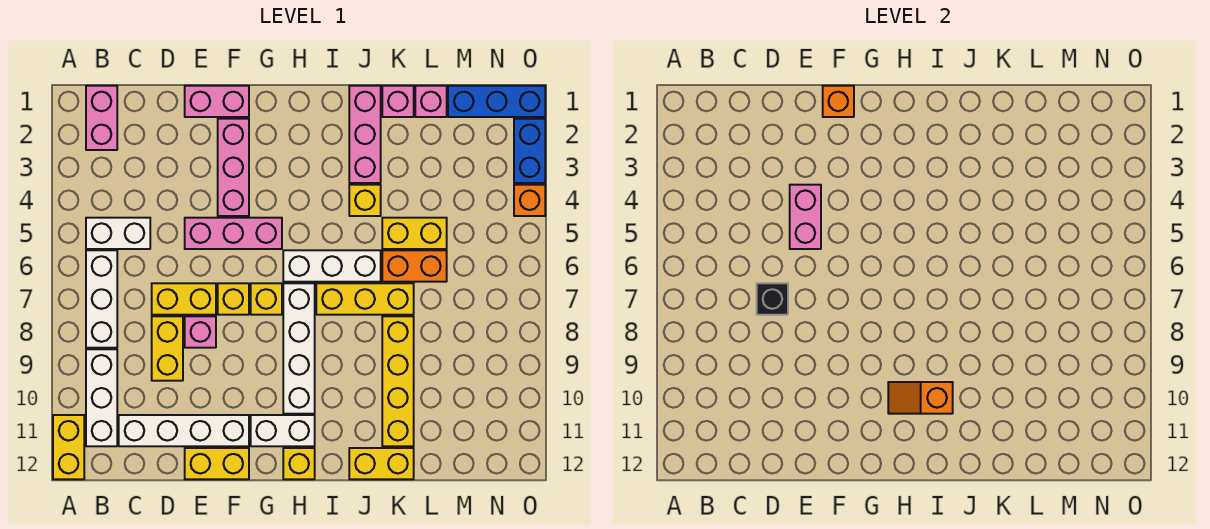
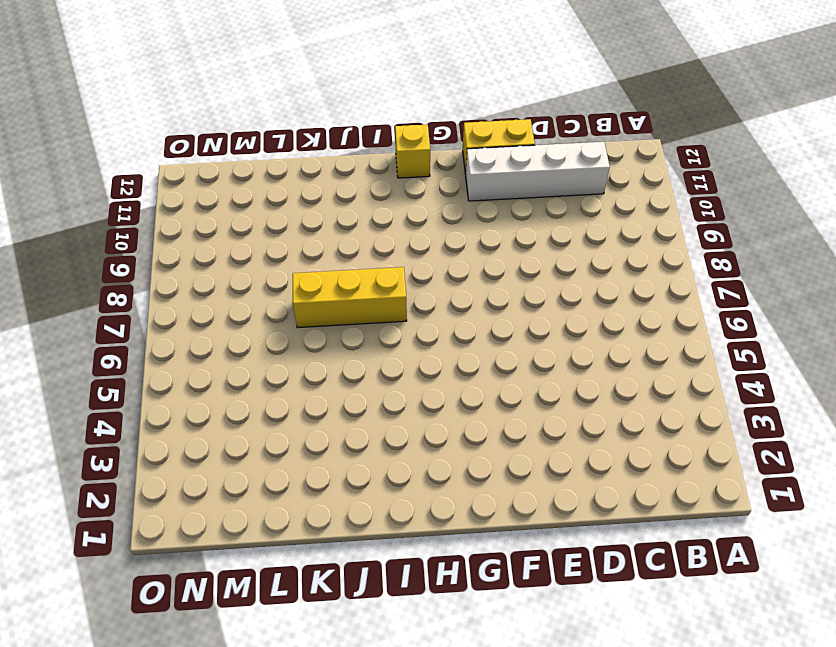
none -> yellow 1x2 brick [53,415,84,479]
none -> pink 1x2 brick [86,86,117,150]
none -> white 1x2 brick [86,218,150,249]
none -> white 1x3 brick [86,250,117,348]

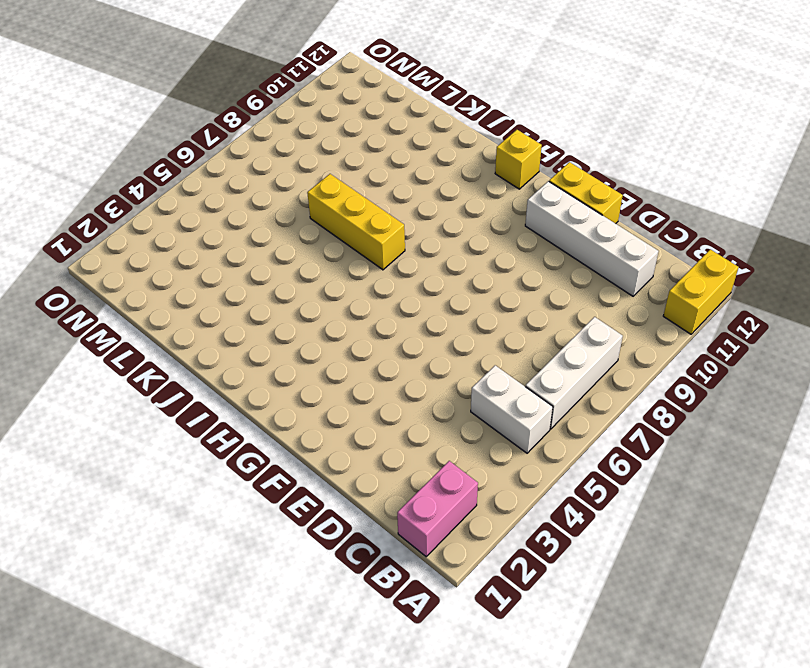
none -> white 1x3 brick [86,349,117,446]
none -> yellow 1x2 brick [152,283,216,315]
none -> yellow 1x2 brick [152,316,183,381]
none -> pink 1x2 brick [185,86,249,117]

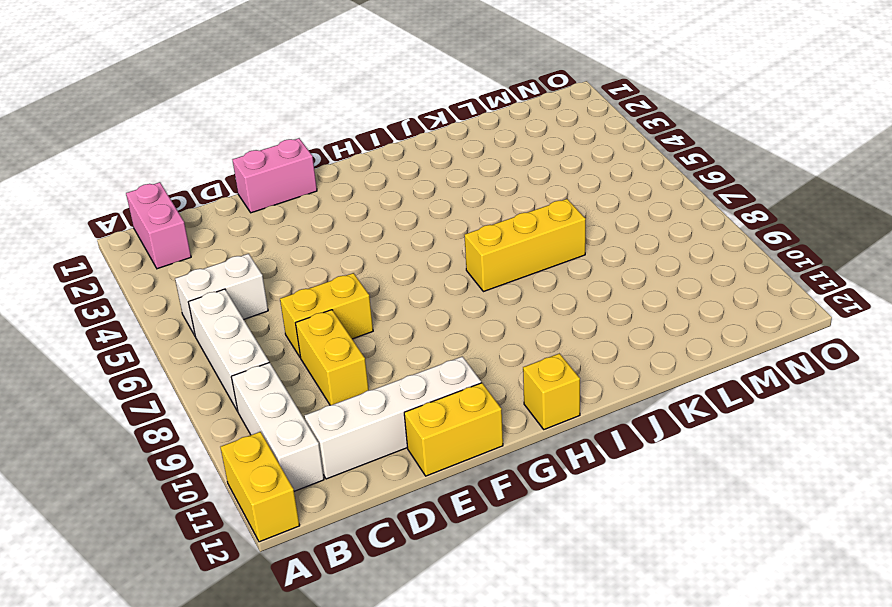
none -> pink 1x3 brick [185,218,282,249]
none -> pink 1x1 brick [185,316,216,348]
none -> pink 1x3 brick [218,119,249,216]
none -> yellow 1x1 brick [218,283,249,315]

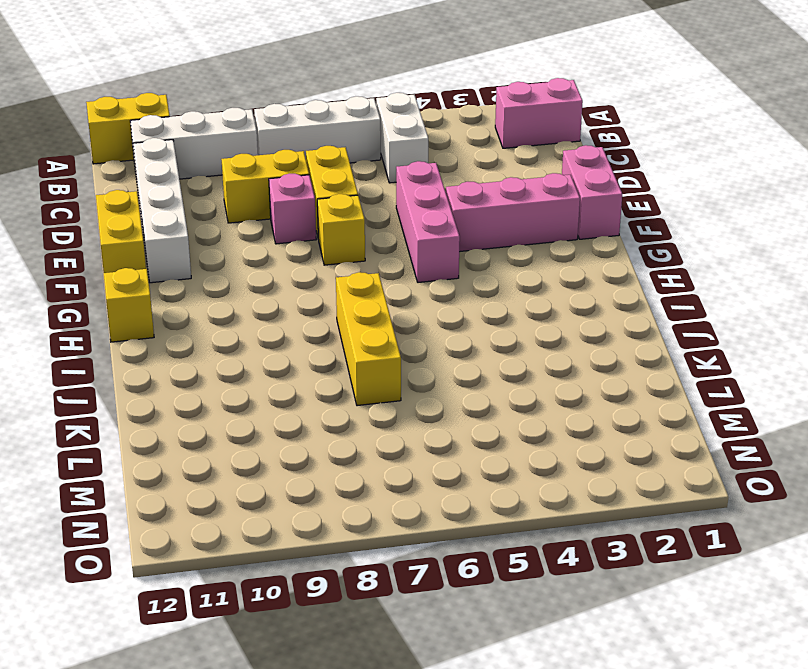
none -> yellow 1x1 brick [251,283,282,315]
none -> white 1x2 brick [251,415,315,446]
none -> white 1x3 brick [283,250,381,282]
none -> white 1x4 brick [283,283,315,414]

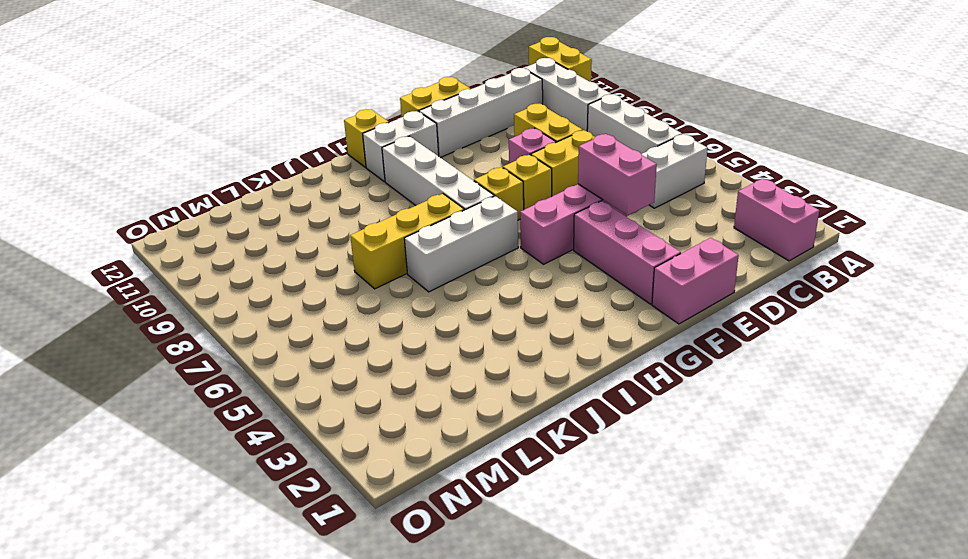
none -> pink 1x3 brick [349,86,381,183]
none -> yellow 1x1 brick [349,185,381,216]
none -> yellow 1x2 brick [349,448,414,479]
none -> pink 1x1 brick [382,86,414,117]

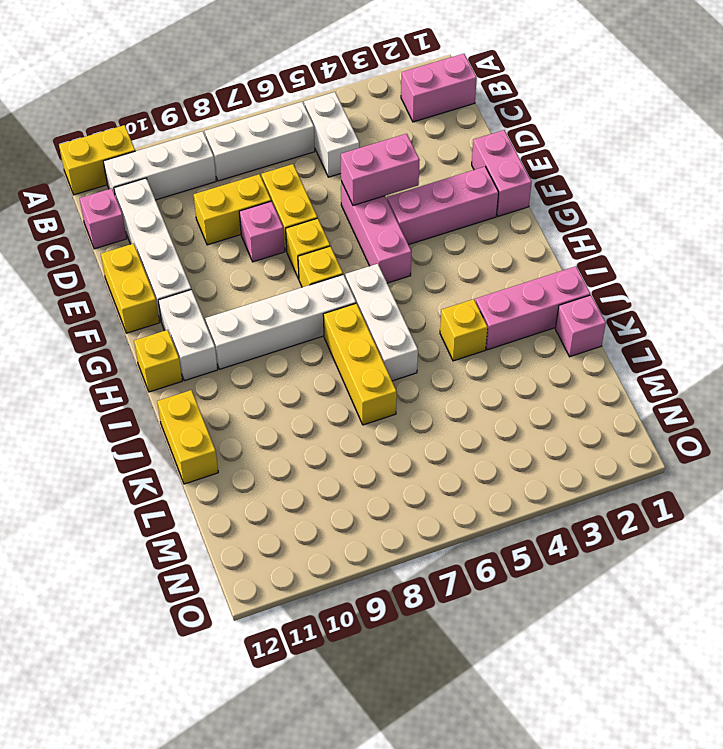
pink 1x1 brick [79,188,127,249] -> pink 1x1 brick moved to [415,86,447,117]
none -> yellow 1x2 brick [382,218,447,249]
none -> orange 1x2 brick [382,250,447,282]
none -> yellow 1x4 brick [382,316,414,446]
none -> blue 1x3 brick [448,86,545,117]

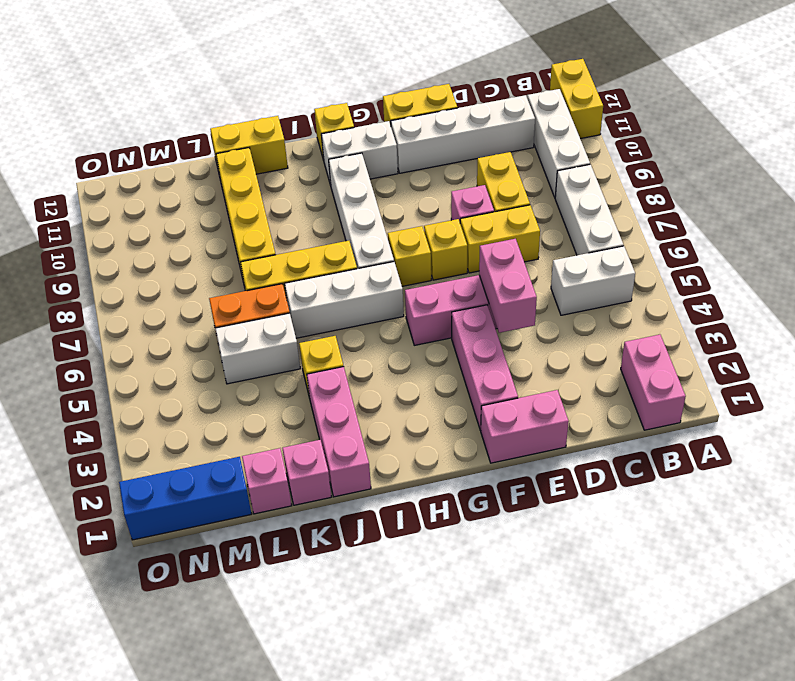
white 1x2 brick [215,313,300,384] -> yellow 1x2 brick [382,218,447,249]
none -> blue 1x2 brick [514,119,545,183]
none -> orange 1x1 brick [514,185,545,216]
none -> black 1x1 brick [757,283,788,315]
none -> orange 1x1 brick [823,86,854,117]

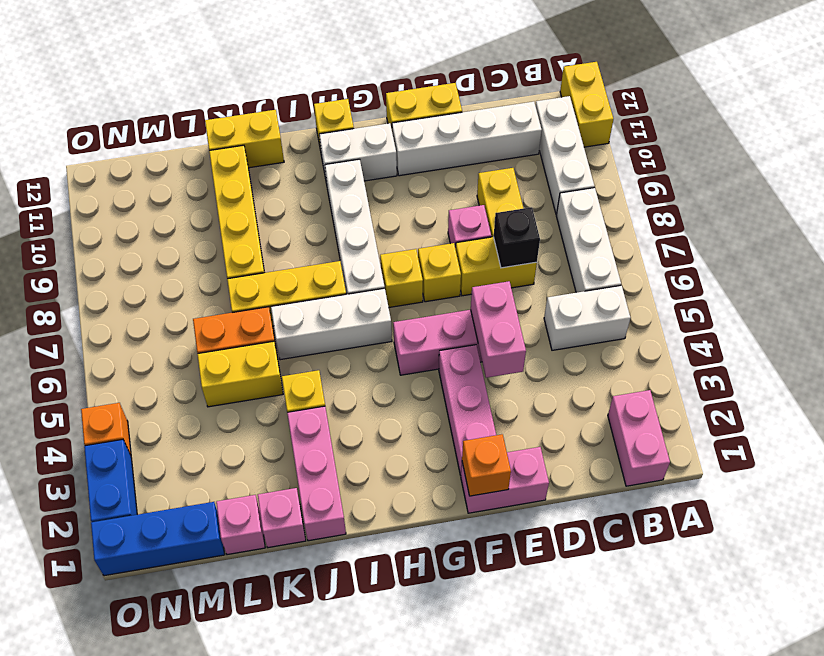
none -> orange 1x2 slope [888,382,953,414]

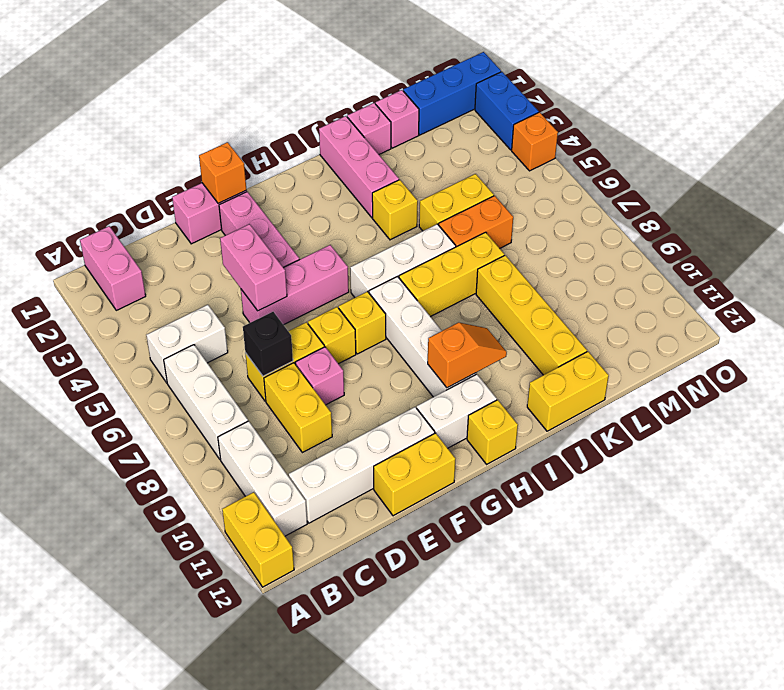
orange 1x2 slope [428,322,507,388] -> orange 1x2 slope turned to [888,382,953,414]

